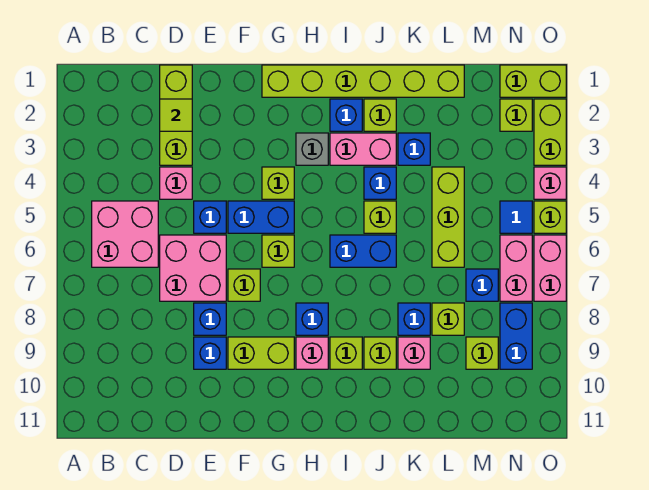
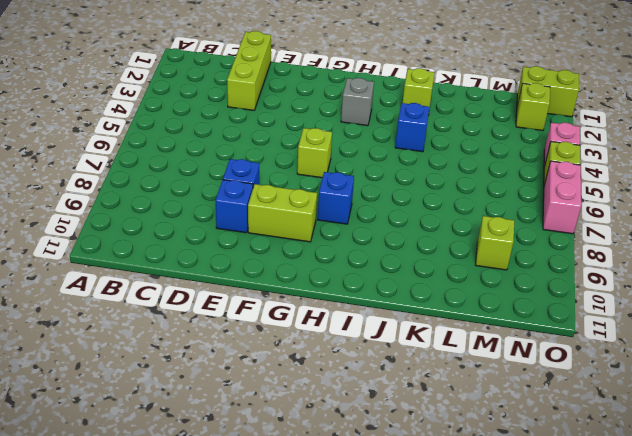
none -> pink 2x2 brick [92,201,158,267]
none -> pink 1x1 brick [160,167,192,199]
none -> pink 2x2 brick [160,235,226,301]
none -> blue 1x1 brick [194,201,226,233]

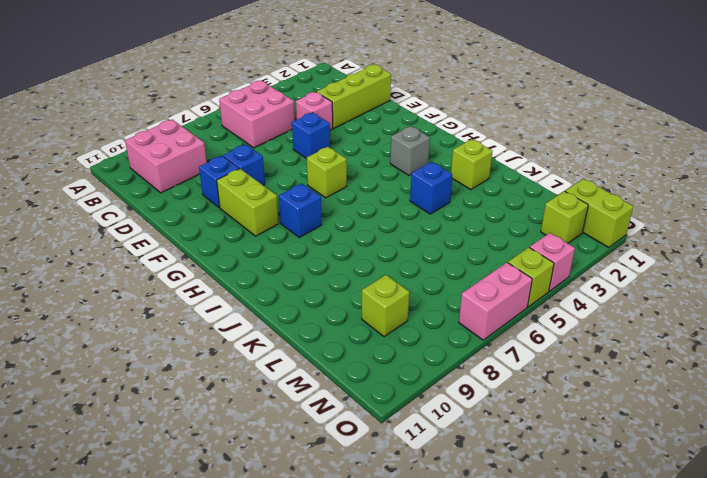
pink 2x2 brick [125,119,207,193] -> pink 2x2 brick moved to [160,235,226,301]
none -> blue 1x2 brick [228,201,294,233]
none -> lime 1x1 brick [228,269,260,301]
none -> lime 1x6 brick [262,65,464,97]
none -> lime 1x1 brick [262,167,294,199]

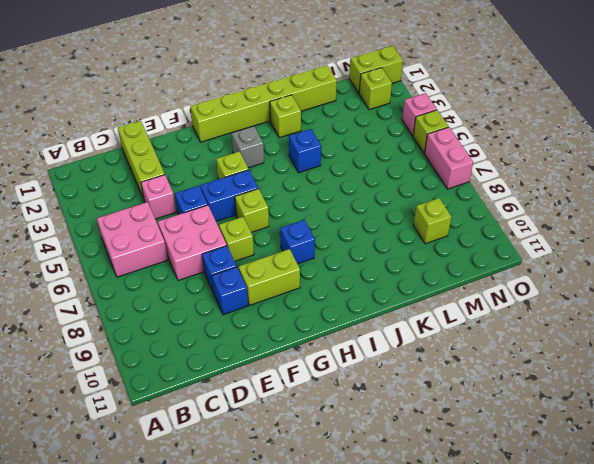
none -> pink 1x1 brick [296,337,328,369]
none -> blue 1x1 brick [330,99,362,131]
none -> pink 1x2 brick [330,133,396,165]
none -> blue 1x2 brick [330,235,396,267]

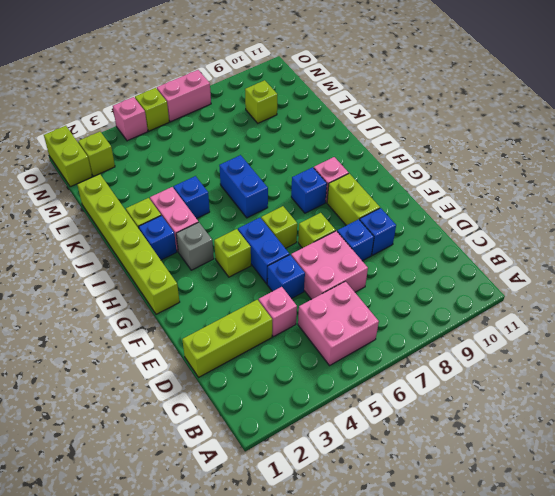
none -> lime 1x1 brick [330,337,362,369]
none -> lime 1x1 brick [364,201,396,233]
none -> lime 1x1 brick [364,337,396,369]
none -> blue 1x1 brick [398,133,430,165]

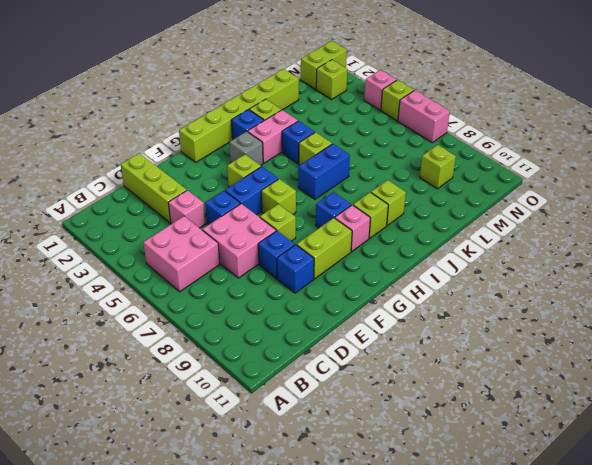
none -> blue 1x1 brick [398,133,430,165]
none -> blue 1x1 brick [398,303,430,335]
none -> pink 1x1 brick [398,337,430,369]
none -> lime 1x3 brick [432,167,464,267]

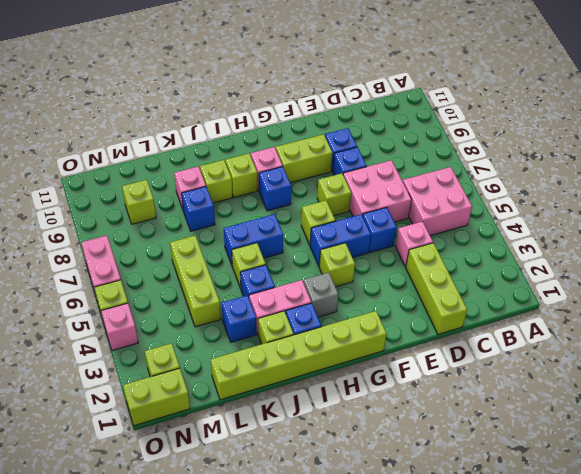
none -> lime 1x1 brick [432,303,464,335]
none -> blue 1x1 brick [466,269,498,301]
none -> blue 1x1 tile [500,201,532,233]
none -> pink 1x2 brick [500,235,532,301]

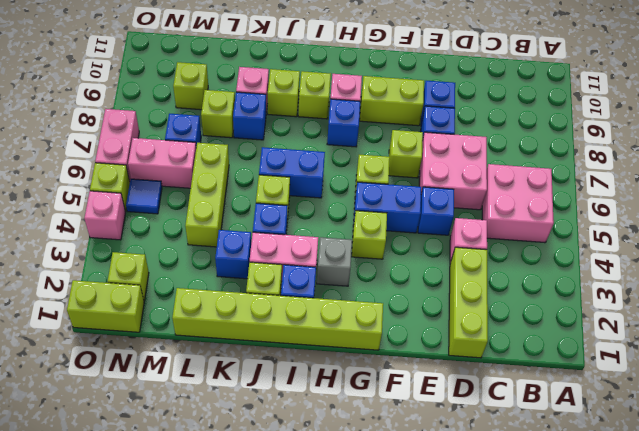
pink 1x2 brick [128,138,196,188] -> pink 1x2 brick turned to [500,235,532,301]
none -> blue 1x2 brick [500,303,532,369]
none -> lime 1x2 brick [534,99,566,165]
none -> lime 1x1 tile [160,99,192,131]

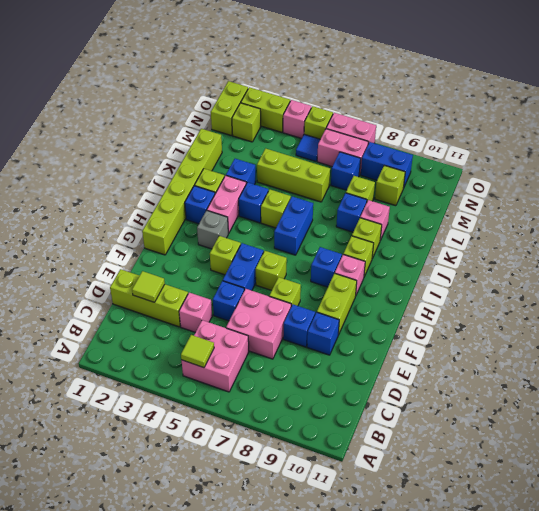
lime 1x1 tile [181,335,214,368] -> none

